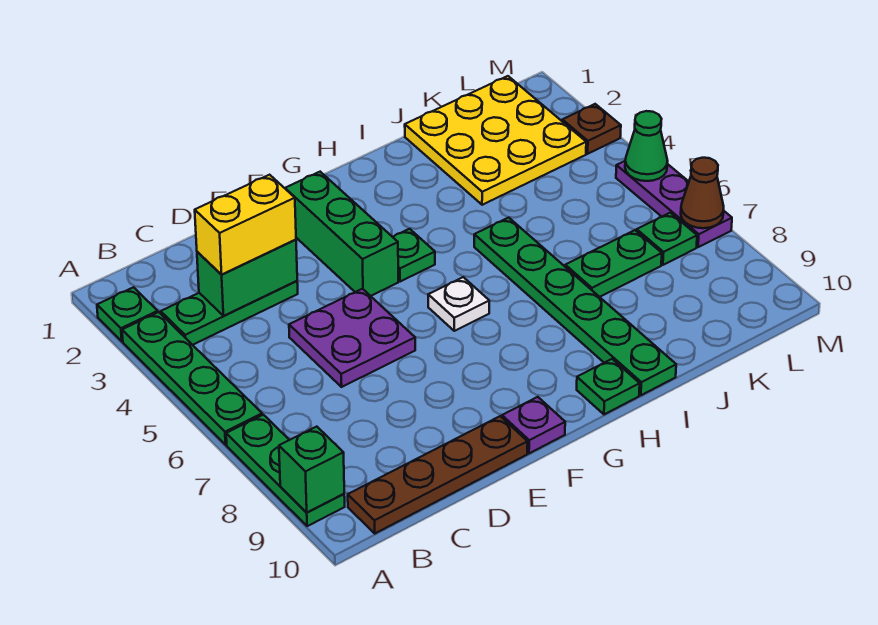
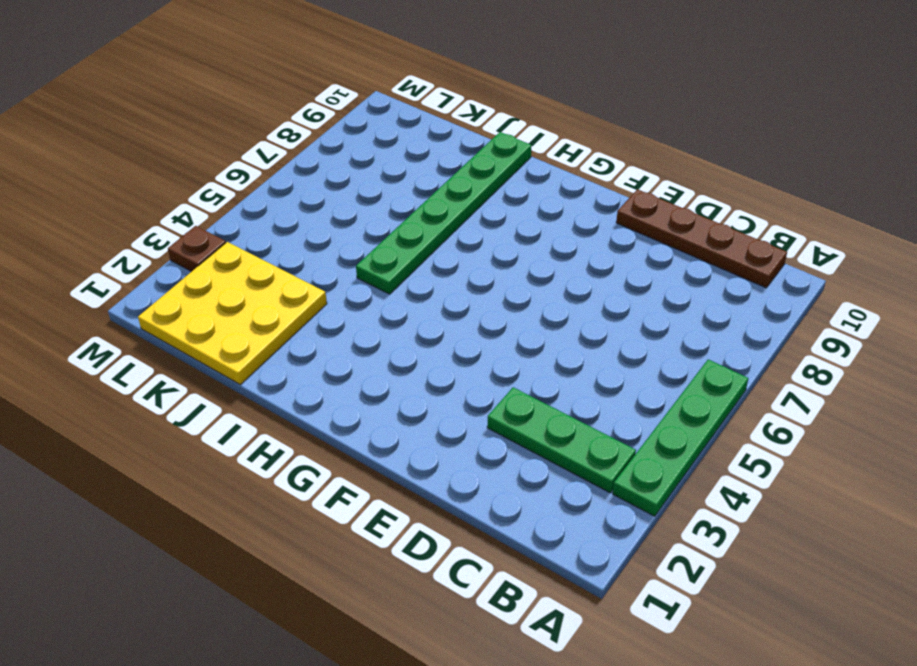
none -> green 1x1 plate [97,287,158,341]
none -> green 1x3 plate [226,415,345,526]
none -> purple 2x2 plate [289,289,415,387]

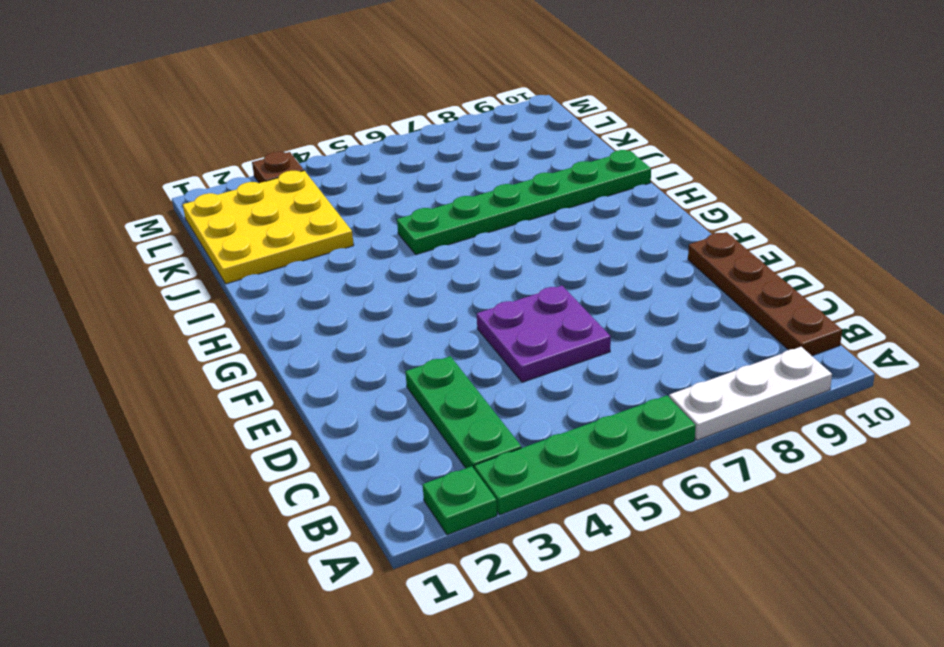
white 1x3 plate [669,347,832,440] -> green 1x3 plate [226,415,345,526]
none -> green 1x3 brick [285,172,398,296]
none -> purple 1x1 plate [502,397,565,453]
none -> green 1x1 plate [393,229,435,282]

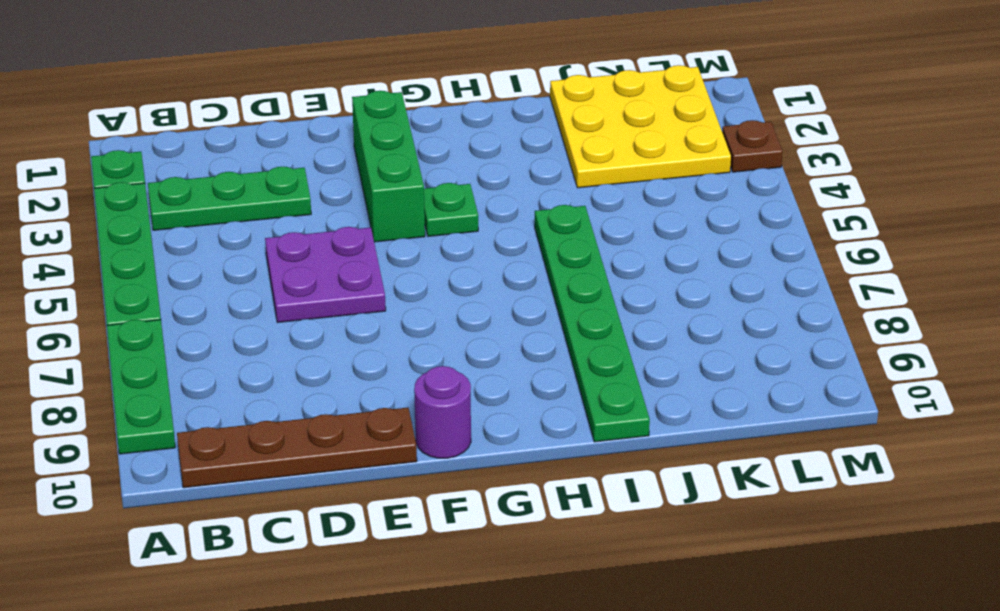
purple 1x1 round brick [414,366,471,458] -> purple 1x1 plate [502,397,565,453]
none -> white 1x1 plate [428,277,489,331]
none -> green 1x1 plate [577,359,640,414]
none -> green 1x2 plate [565,230,662,297]

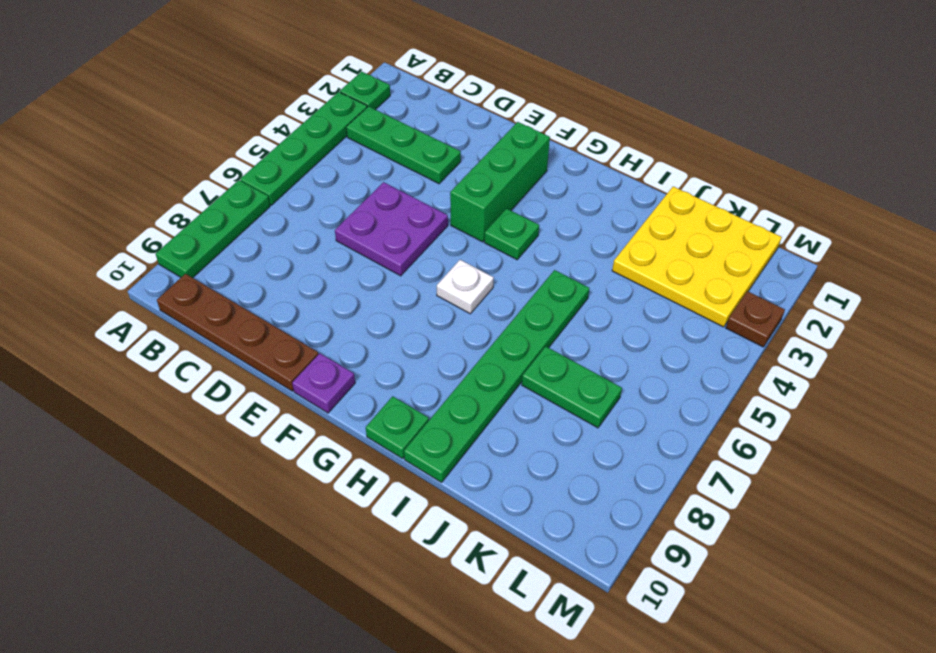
none -> green 1x1 plate [637,213,697,265]
none -> purple 1x3 plate [616,161,732,247]
none -> green 1x1 brick [279,427,344,513]

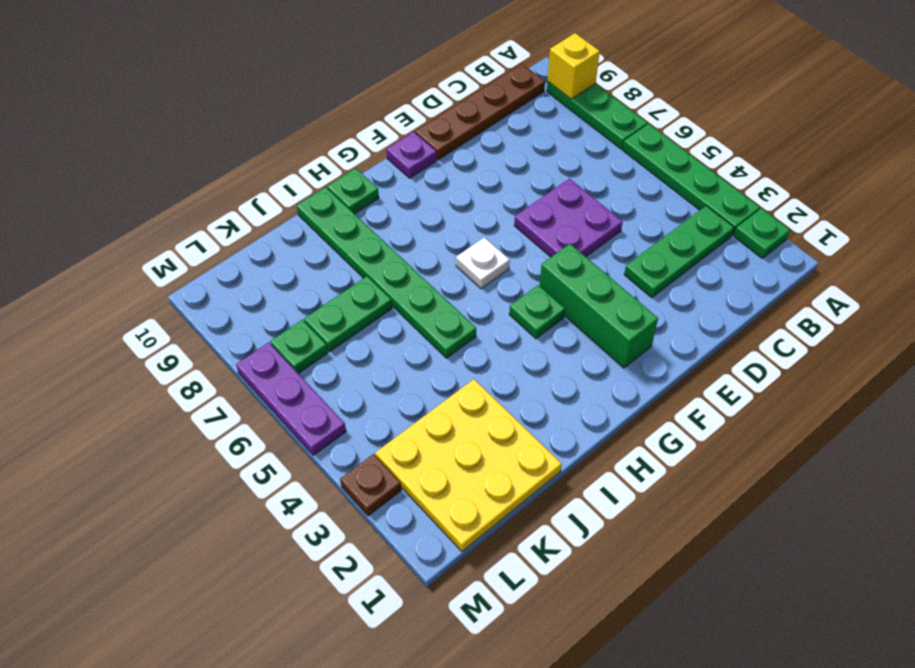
yellow 1x1 brick [548,33,600,99] -> green 1x1 brick [279,427,344,513]
none -> green 1x2 brick [197,240,297,316]
none -> green 1x1 cone [625,111,668,181]
none -> brown 1x1 cone [681,158,724,228]

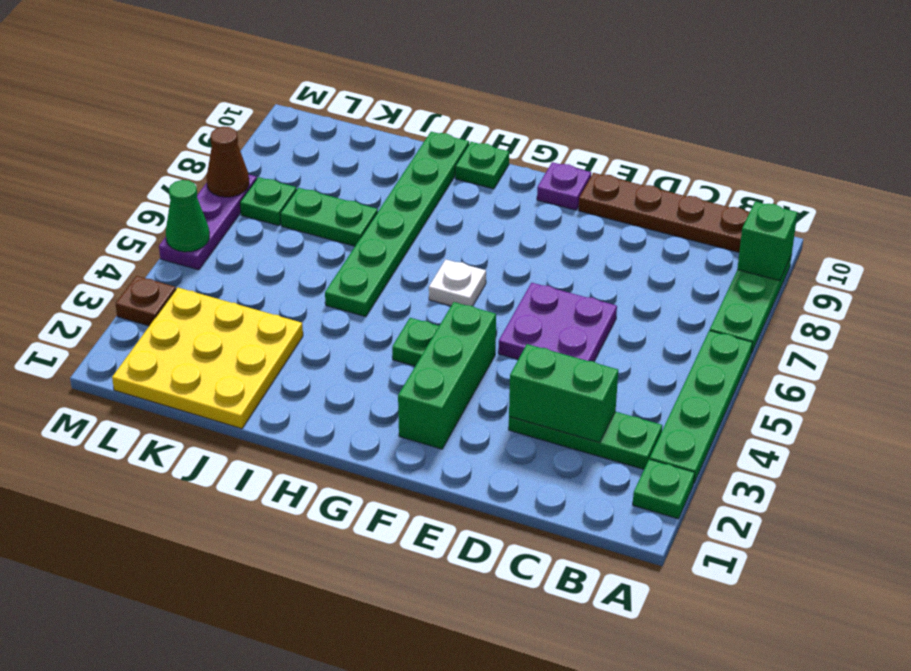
none -> yellow 1x2 brick [195,175,296,275]

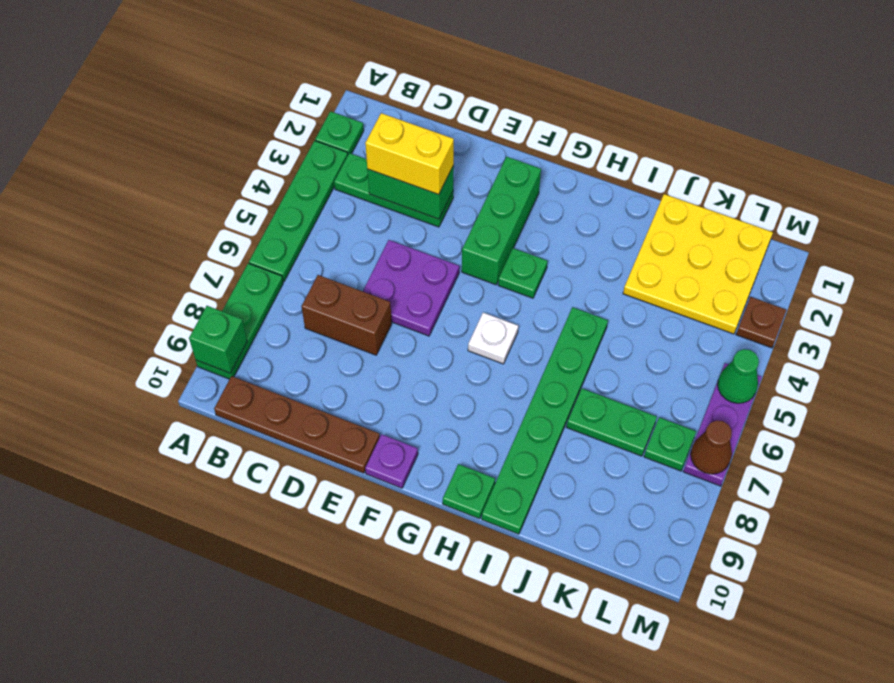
brown 1x2 brick [302,275,392,355] -> none

